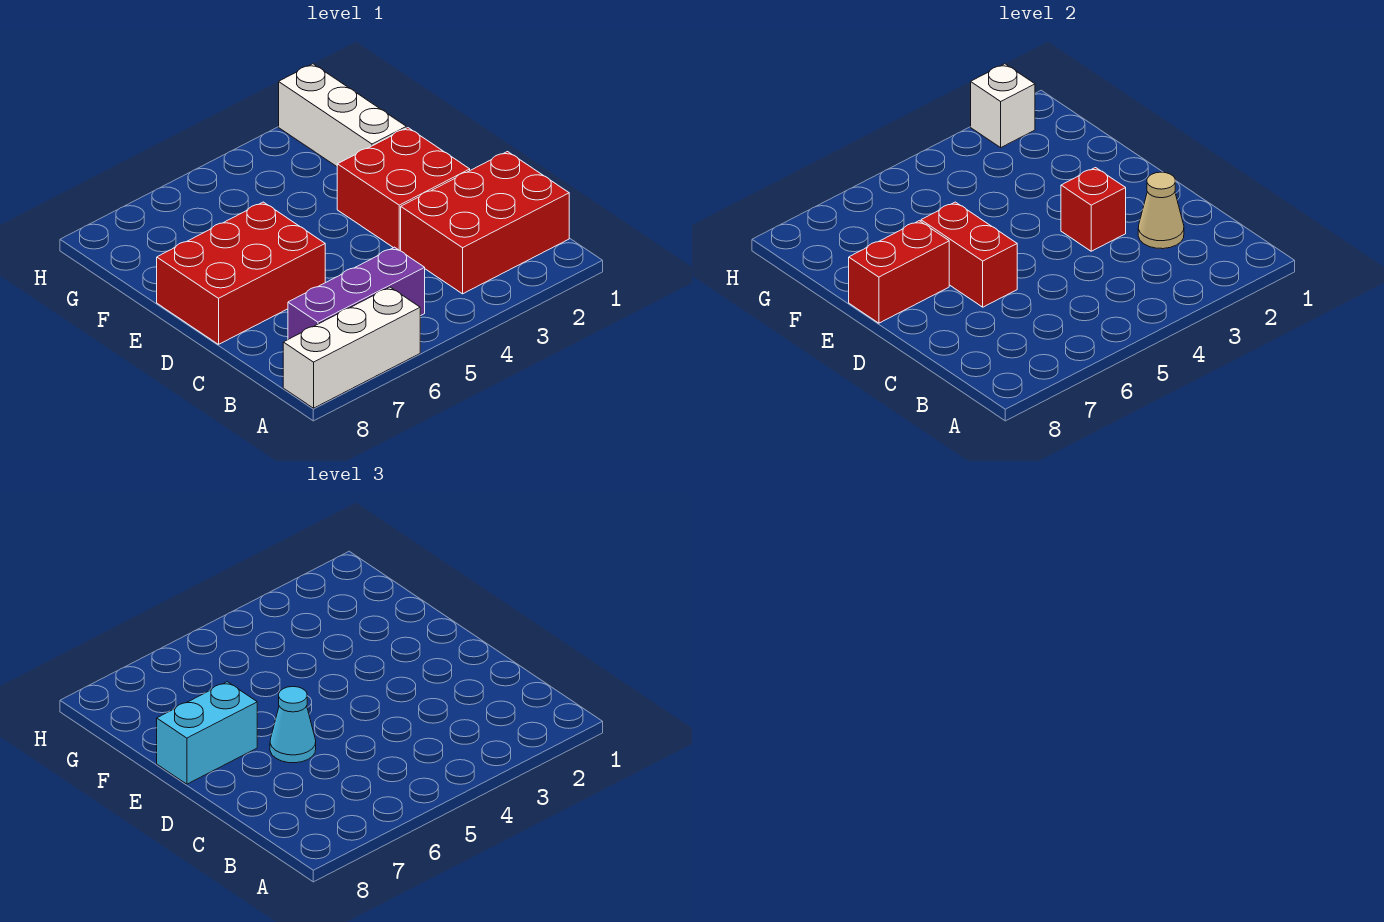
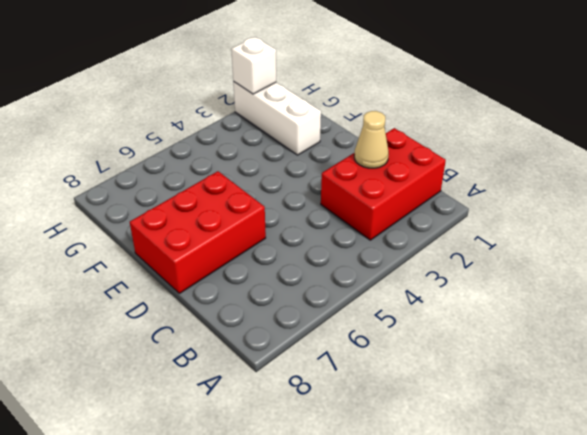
none -> white 1x3 brick [283,287,420,408]
none -> purple 1x3 brick [288,247,425,339]
none -> red 2x2 brick [337,128,470,251]

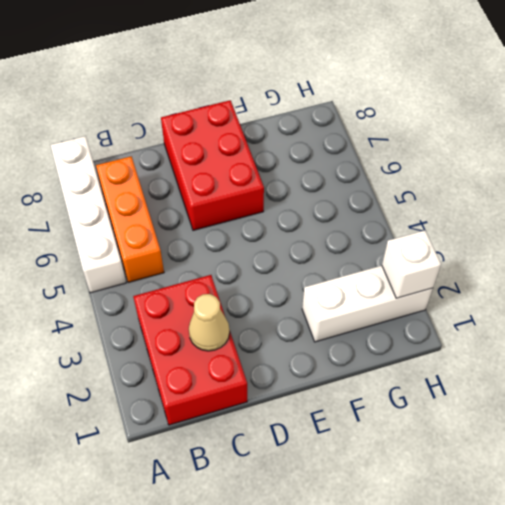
white 1x4 brick [50,136,126,293] -> white 1x3 brick [283,287,420,408]
orange 1x3 brick [96,156,164,282] -> purple 1x3 brick [288,247,425,339]
none -> red 2x2 brick [337,128,470,251]
none -> red 1x1 brick [1061,168,1126,251]
none -> red 1x2 brick [921,202,1017,307]

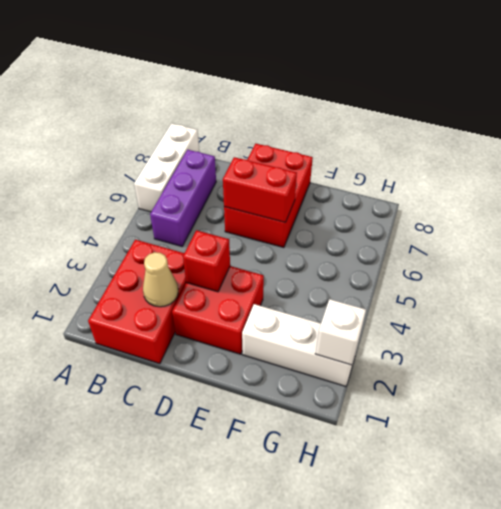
none -> red 1x2 brick [849,221,949,323]
none -> cyan 1x1 cone [270,687,316,763]
none -> cyan 1x2 brick [157,682,257,784]

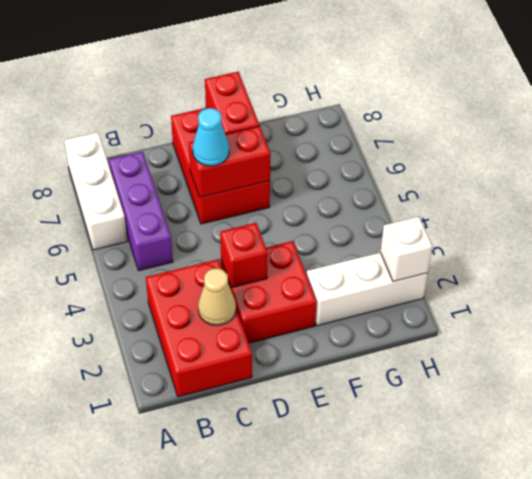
none -> cyan 1x2 brick [157,682,257,784]

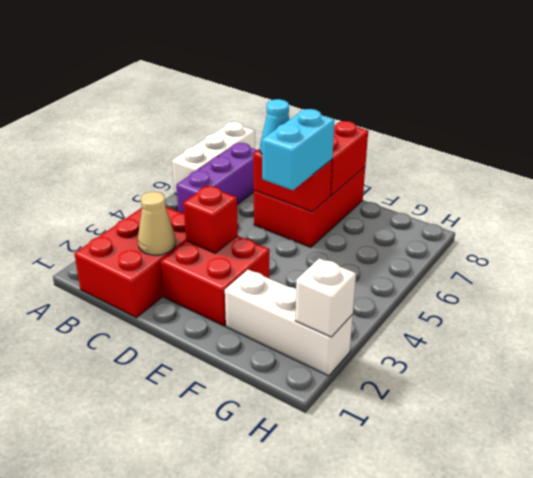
cyan 1x2 brick [262,109,335,190] -> cyan 1x2 brick moved to [157,682,257,784]

